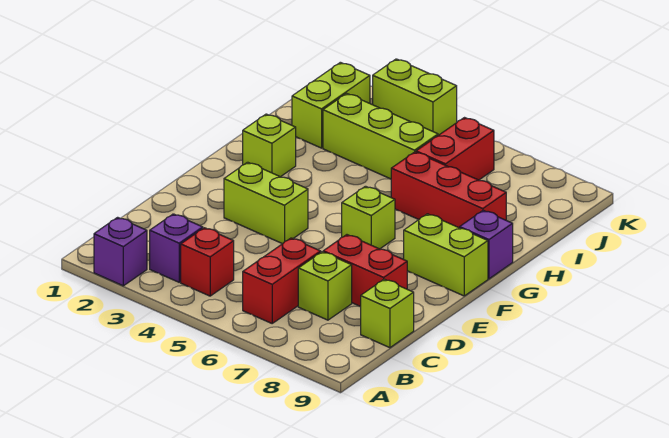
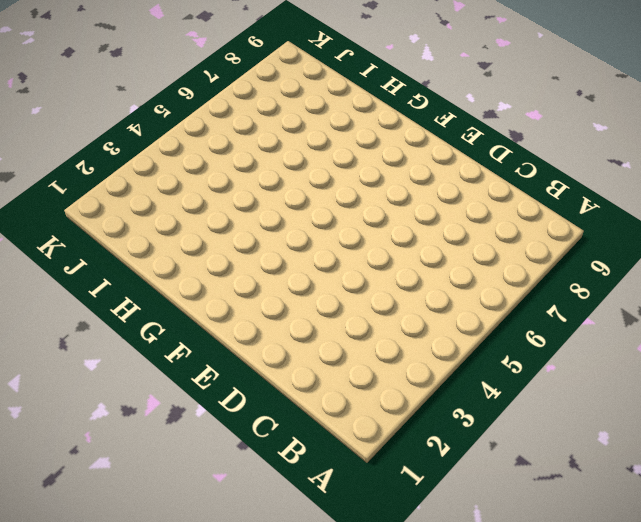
none -> purple 1x1 brick [94,217,147,286]
none -> purple 1x1 brick [150,214,203,282]
none -> red 1x1 brick [181,228,234,296]

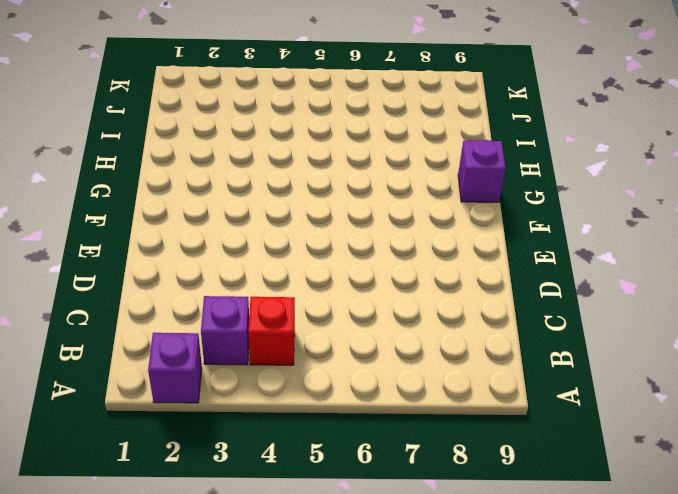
none -> red 1x2 brick [243,238,321,323]
none -> lime 1x1 brick [298,252,352,320]
none -> lime 1x1 brick [361,279,414,348]

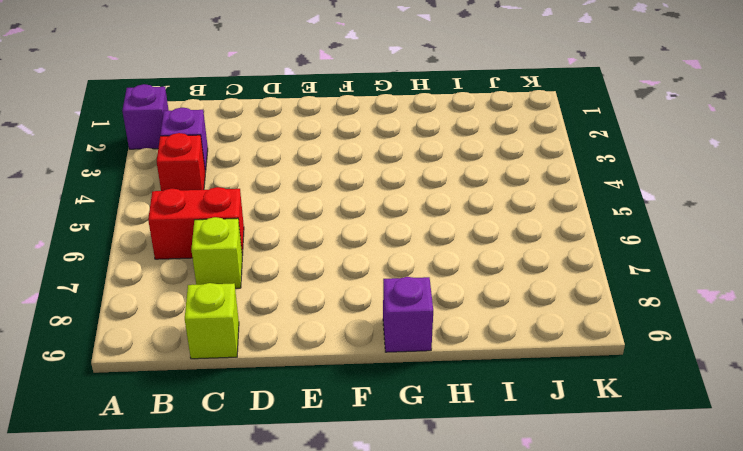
none -> red 1x2 brick [323,235,407,307]
none -> lime 1x2 brick [224,162,308,244]
none -> lime 1x1 brick [342,186,395,249]

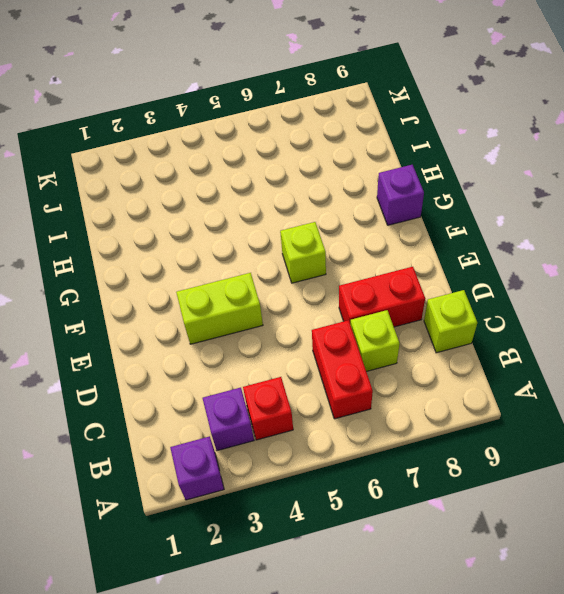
none -> lime 1x2 brick [404,214,488,296]
none -> lime 1x1 brick [243,114,296,177]
none -> red 1x3 brick [391,152,506,228]

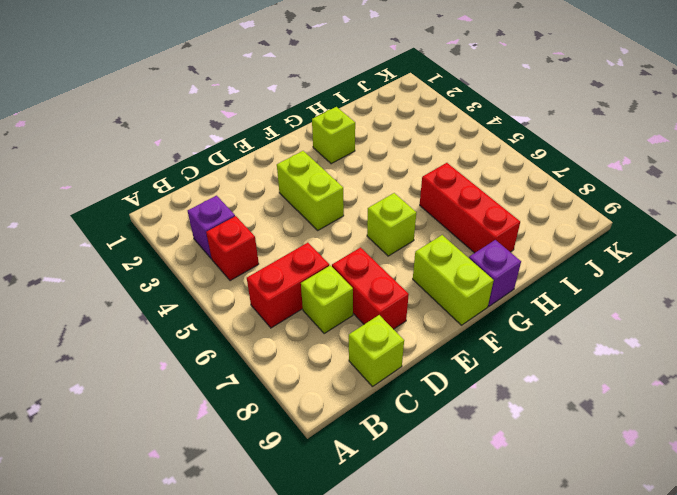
none -> purple 1x1 brick [94,217,147,286]
none -> lime 1x2 brick [292,62,370,148]
none -> lime 1x3 brick [323,93,438,179]

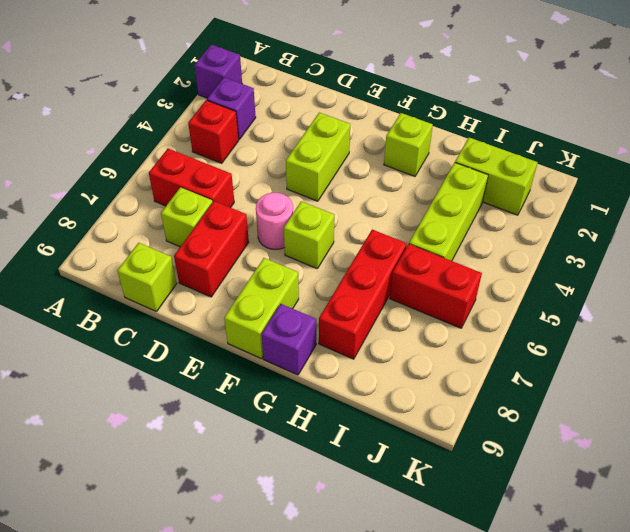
pink 1x1 round brick [256,193,293,249] -> none
none -> lime 1x2 brick [373,59,457,135]

